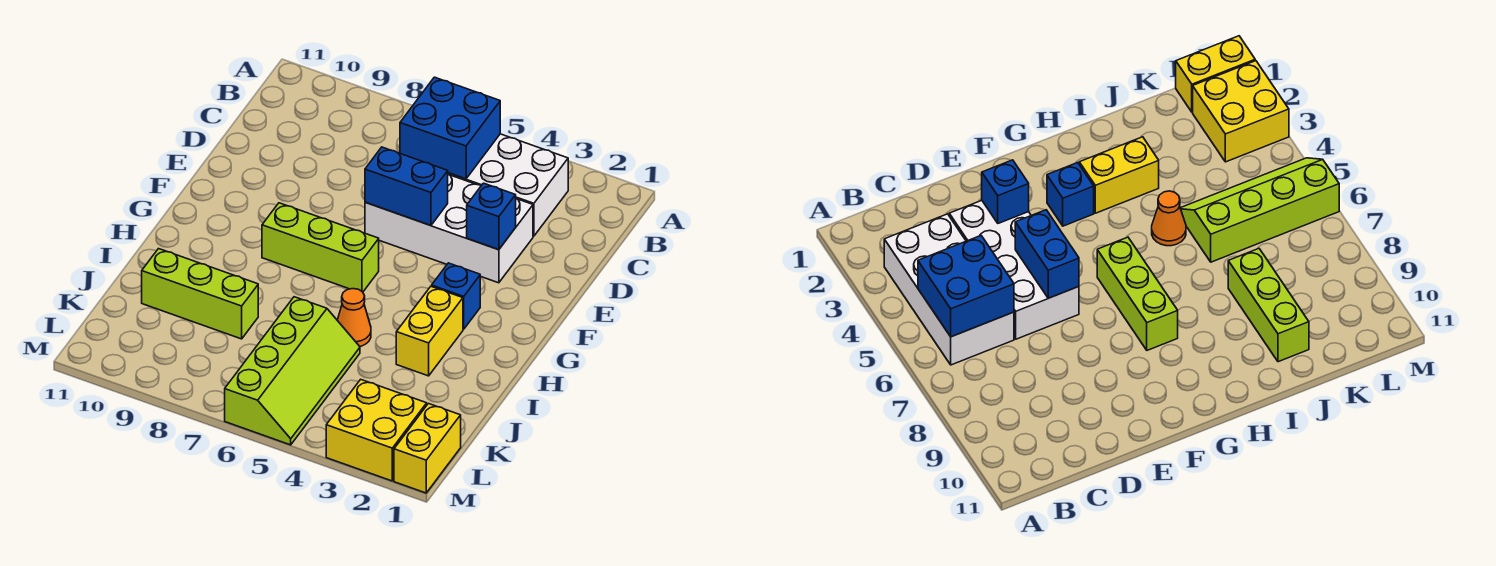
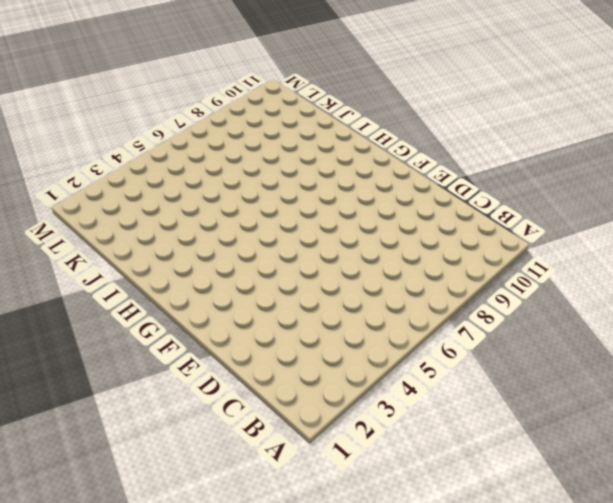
none -> white 2x4 brick [448,134,568,236]
none -> white 2x4 brick [365,174,533,283]
none -> blue 1x1 brick [432,263,480,329]

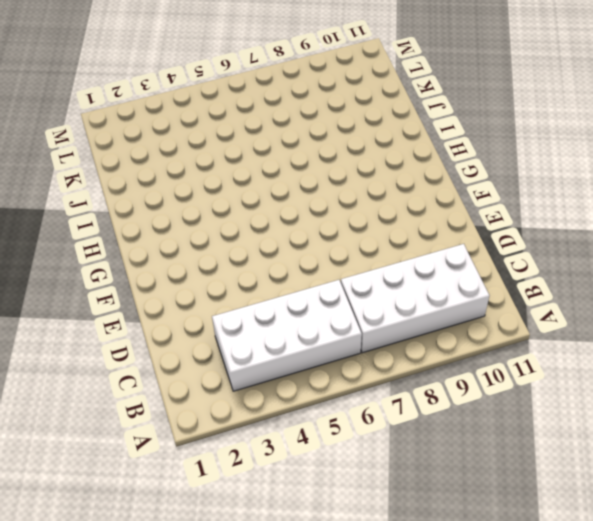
white 2x4 brick [341,244,489,353] -> white 2x4 brick moved to [365,174,533,283]
none -> blue 1x1 brick [432,263,480,329]
none -> lime 1x3 brick [262,203,379,292]
none -> yellow 1x2 brick [396,286,463,376]

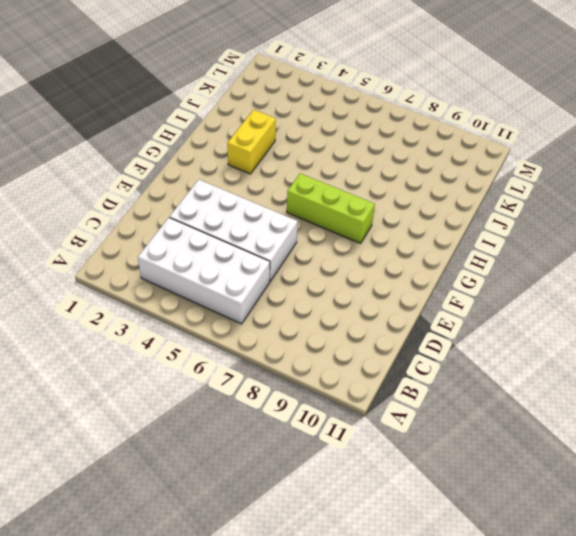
none -> blue 1x1 brick [432,263,480,329]
none -> orange 1x1 cone [337,289,371,346]
none -> lime 2x4 slope [225,297,360,445]

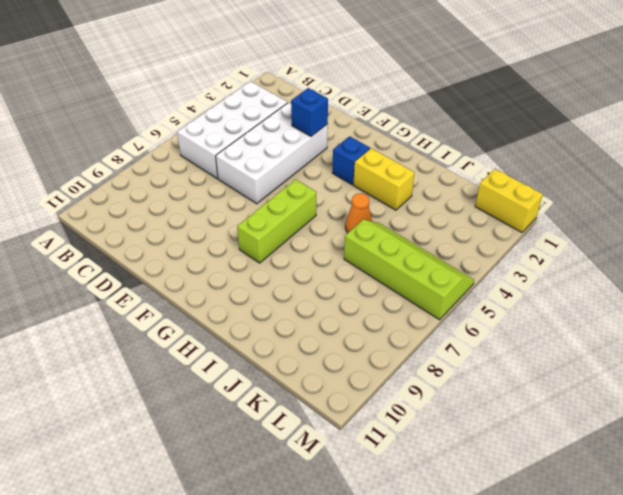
none -> lime 1x3 brick [142,249,258,339]
none -> yellow 2x2 brick [326,379,427,481]
none -> blue 2x2 brick [400,77,500,179]

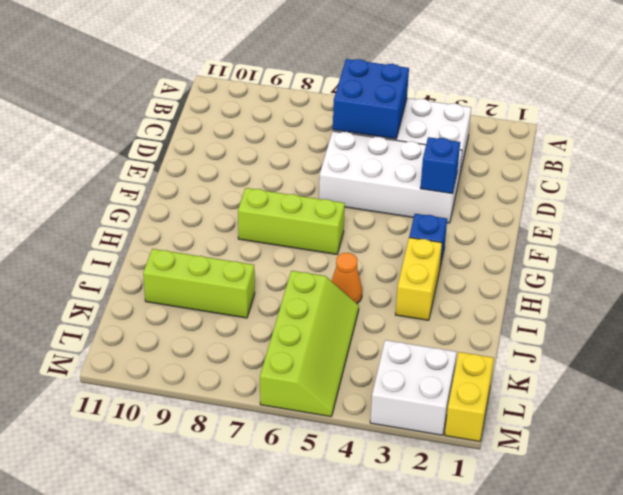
white 2x2 brick [370,340,457,435] -> yellow 2x2 brick [326,379,427,481]
none -> blue 1x2 brick [365,147,448,225]

